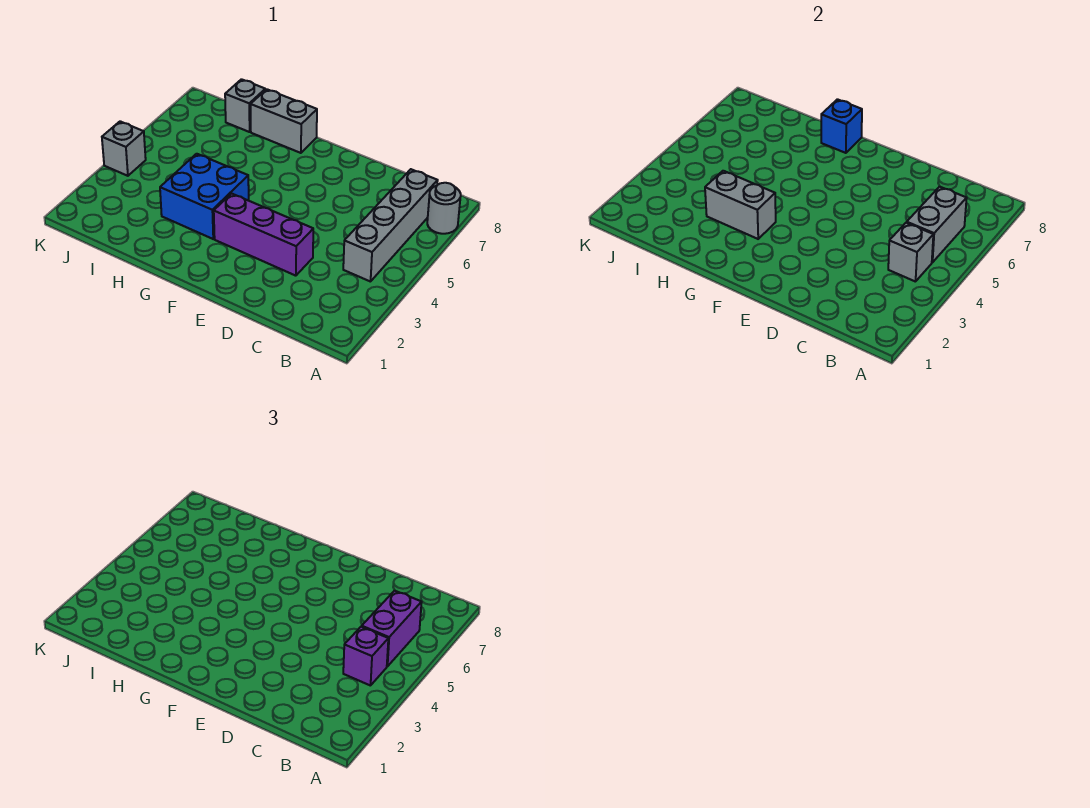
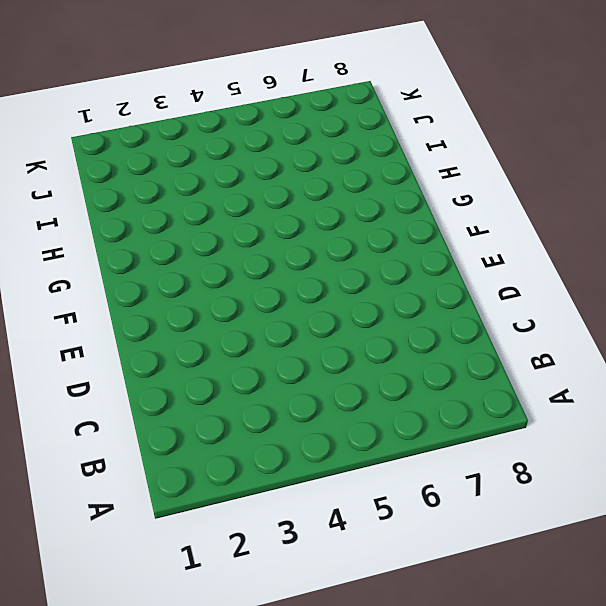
none -> grey 1x1 round brick [427,183,461,234]
none -> grey 1x4 brick [343,169,438,282]
none -> purple 1x3 brick [214,194,313,276]

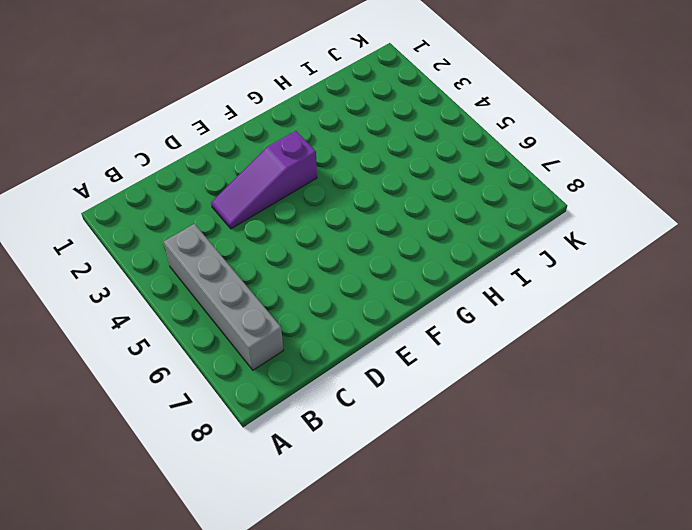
purple 1x3 slope [211,131,317,229] -> purple 1x3 brick [214,194,313,276]
none -> grey 1x1 round brick [427,183,461,234]
none -> blue 2x2 brick [160,154,249,239]
none -> grey 1x2 brick [251,89,317,153]

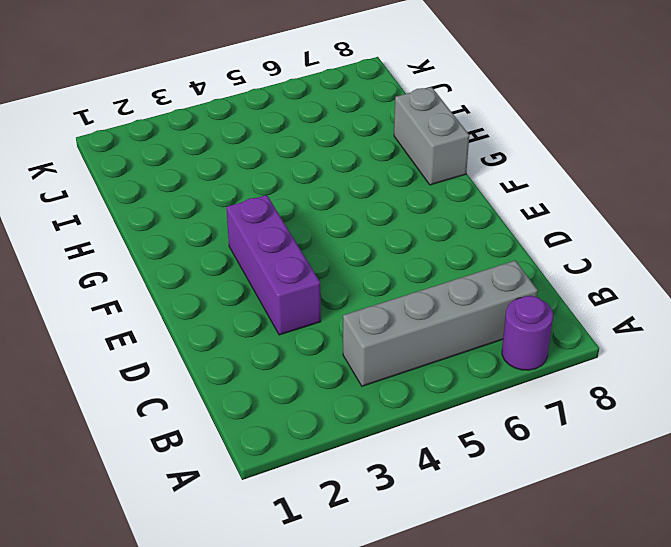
purple 1x1 round brick [502,296,553,370] -> grey 1x1 round brick [427,183,461,234]
none -> blue 2x2 brick [160,154,249,239]
none -> grey 1x1 brick [225,79,265,132]
none -> grey 1x1 brick [102,121,146,176]

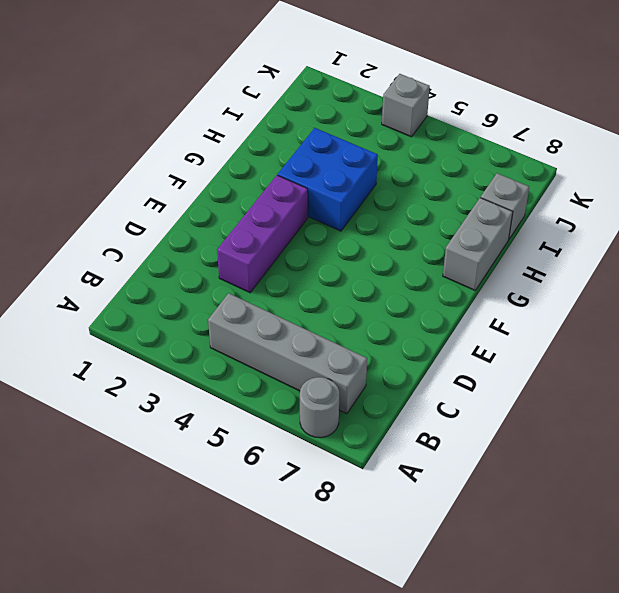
none -> grey 1x1 brick [888,223,933,282]
none -> grey 1x2 brick [907,187,967,263]
none -> grey 1x2 brick [705,171,776,239]

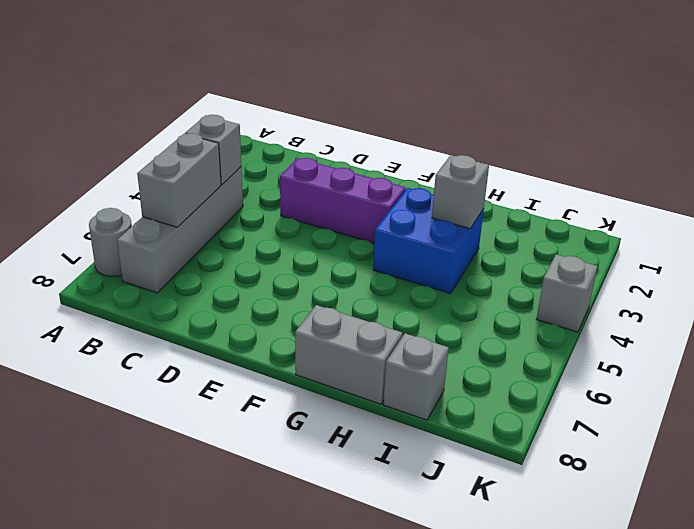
grey 1x1 brick [432,155,489,229] -> grey 1x2 brick [705,171,776,239]
none -> blue 1x1 brick [821,99,862,153]
none -> purple 1x1 brick [343,627,388,686]
none -> purple 1x2 brick [362,591,422,667]

